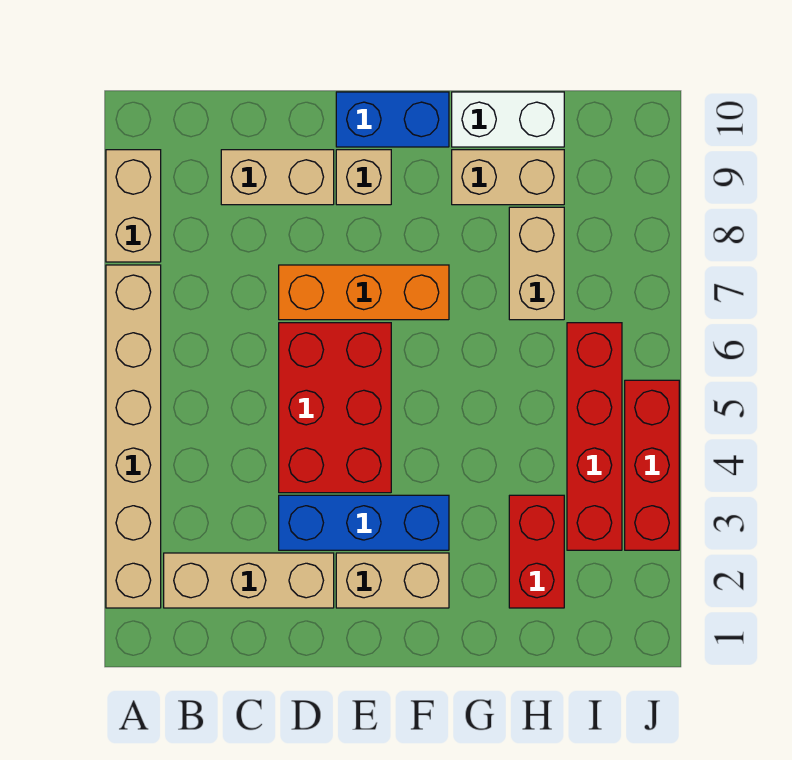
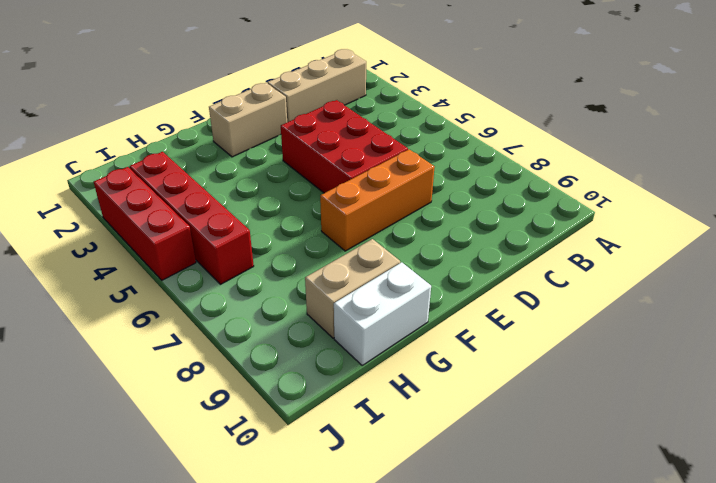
none -> tan 1x6 brick [106,265,161,608]
none -> tan 1x2 brick [106,150,161,262]
none -> tan 1x2 brick [221,150,334,205]

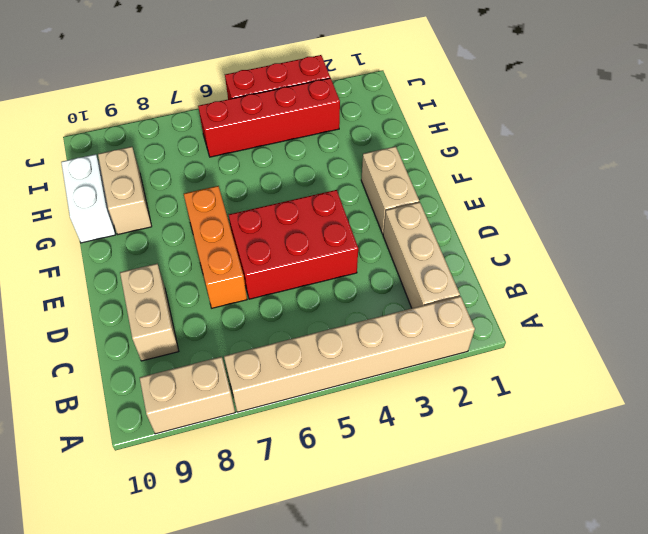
none -> blue 1x3 brick [279,495,449,550]
none -> tan 1x1 brick [336,150,391,205]
none -> blue 1x2 brick [336,92,449,147]

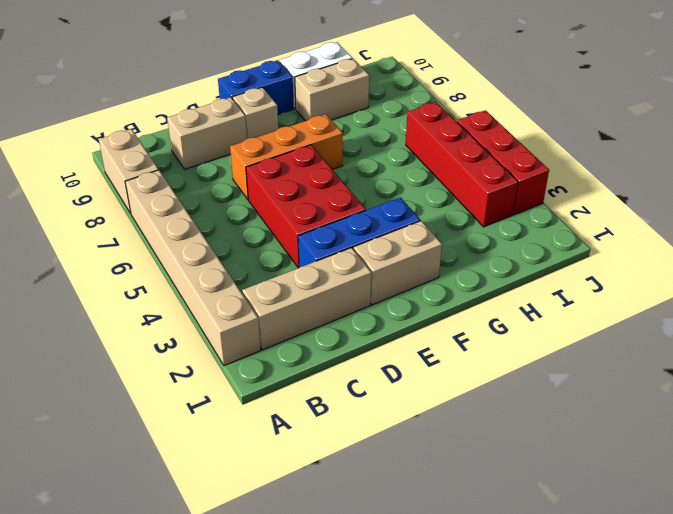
none -> red 1x2 brick [509,495,564,608]
none -> tan 1x2 brick [509,207,564,320]

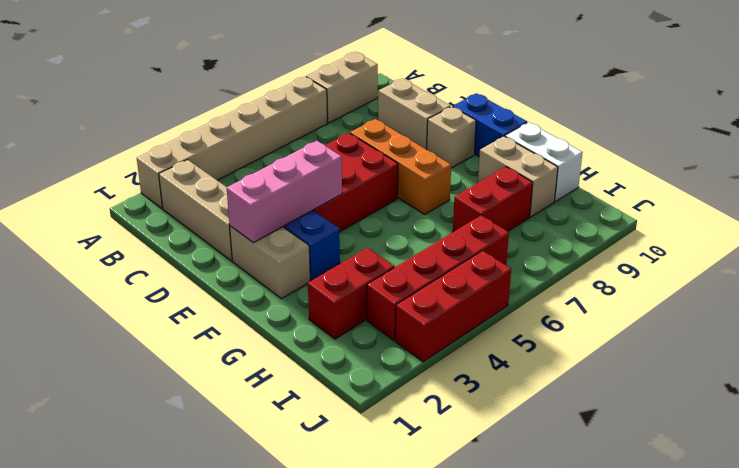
pink 1x3 brick [227,141,342,243] -> none
red 1x2 brick [453,167,533,232] -> tan 1x2 brick [509,207,564,320]

